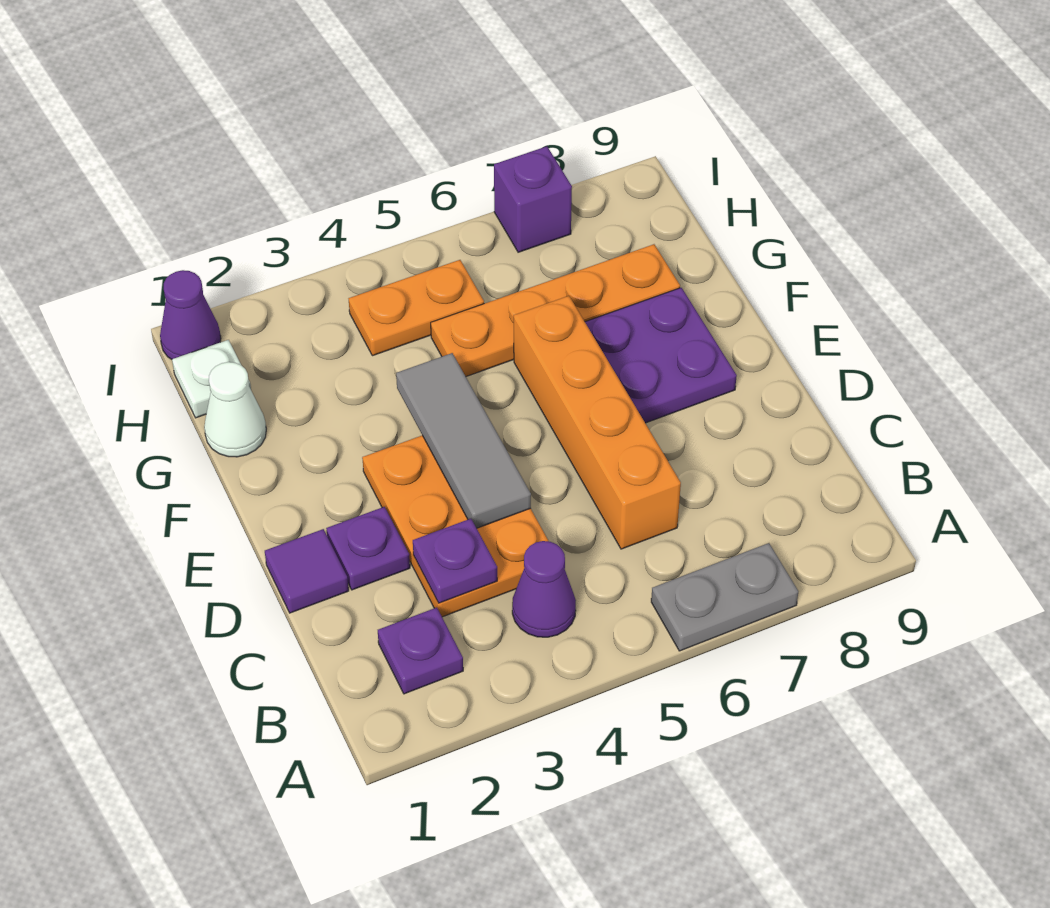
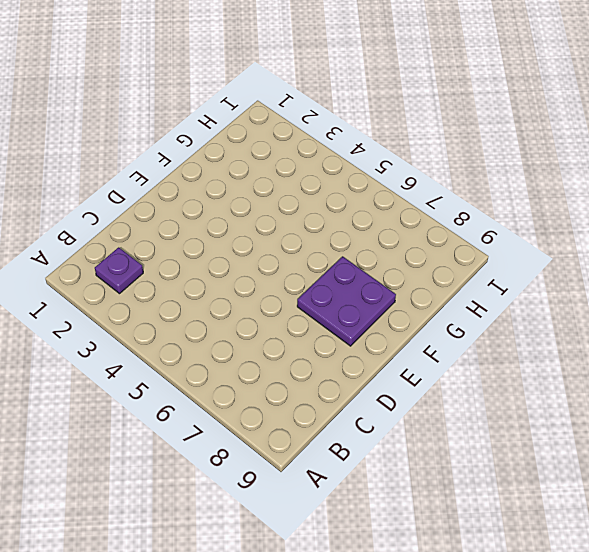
none -> grey 1x2 plate [651,543,798,651]
none -> purple 1x1 cone [512,541,576,637]
none -> orange 2x3 plate [362,435,548,617]

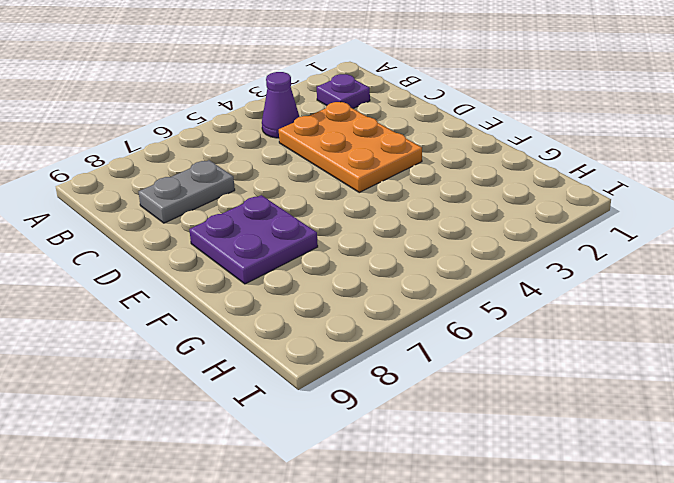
grey 1x2 plate [139,160,235,223] -> grey 1x2 plate moved to [651,543,798,651]
none -> orange 1x4 brick [514,296,681,549]
none -> purple 1x1 tile [265,529,349,613]
none -> purple 1x1 plate [326,507,410,590]

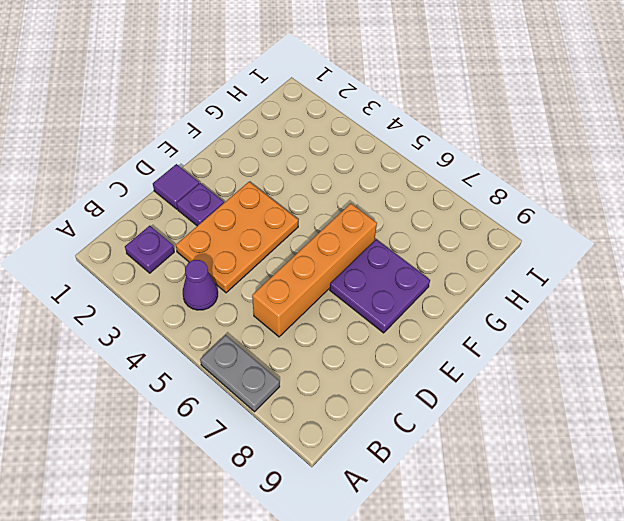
none -> white 1x1 cone [204,362,266,457]
none -> orange 1x4 plate [431,244,680,377]
none -> white 1x1 plate [172,340,251,418]

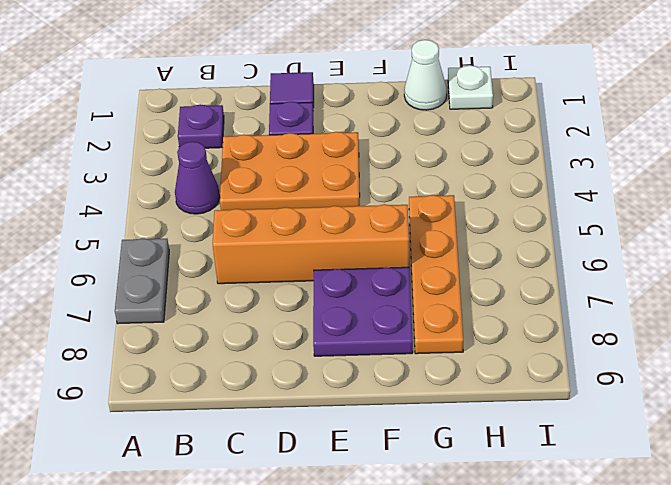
none -> orange 1x2 plate [349,260,484,356]
none -> purple 1x1 cone [160,270,221,359]
none -> purple 1x1 brick [494,146,572,252]

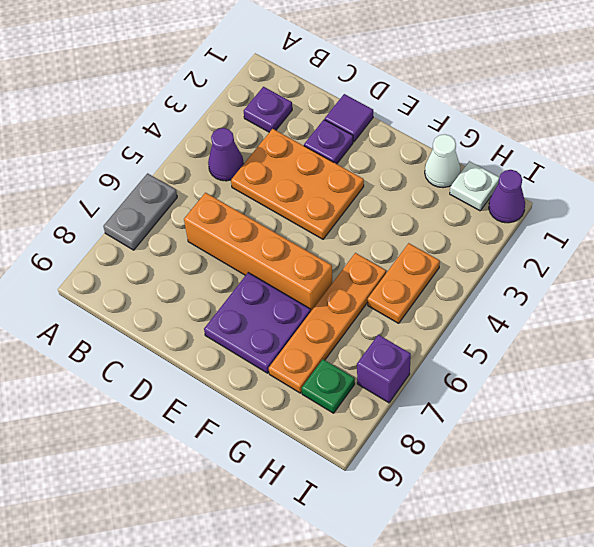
green 1x1 plate [302,359,355,413] -> none
none -> purple 1x1 plate [413,519,497,603]
none -> grey 1x3 tile [396,353,531,528]

